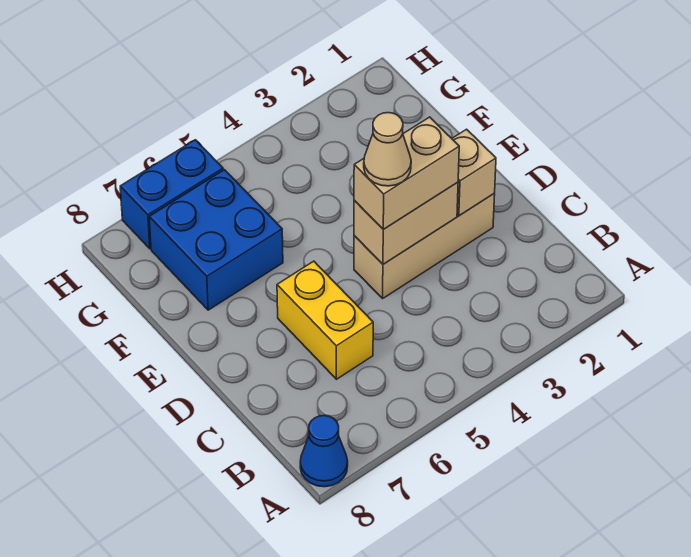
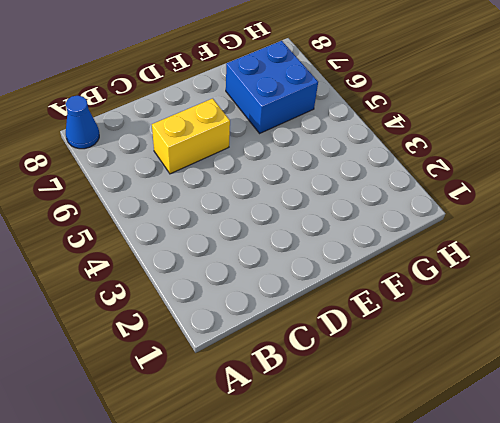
none -> tan 1x3 brick [354,194,495,298]
none -> blue 1x2 brick [120,140,223,249]

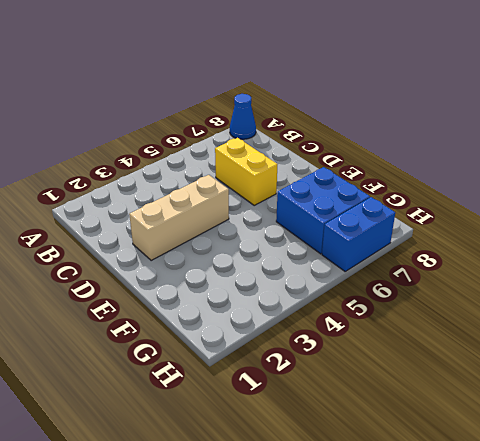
none -> tan 1x1 brick [452,129,496,216]
none -> tan 1x2 brick [354,182,458,264]

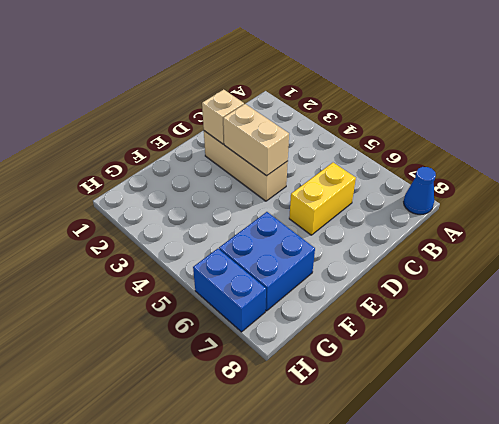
none -> tan 1x2 brick [354,117,459,229]
none -> tan 1x1 cone [364,113,411,186]

